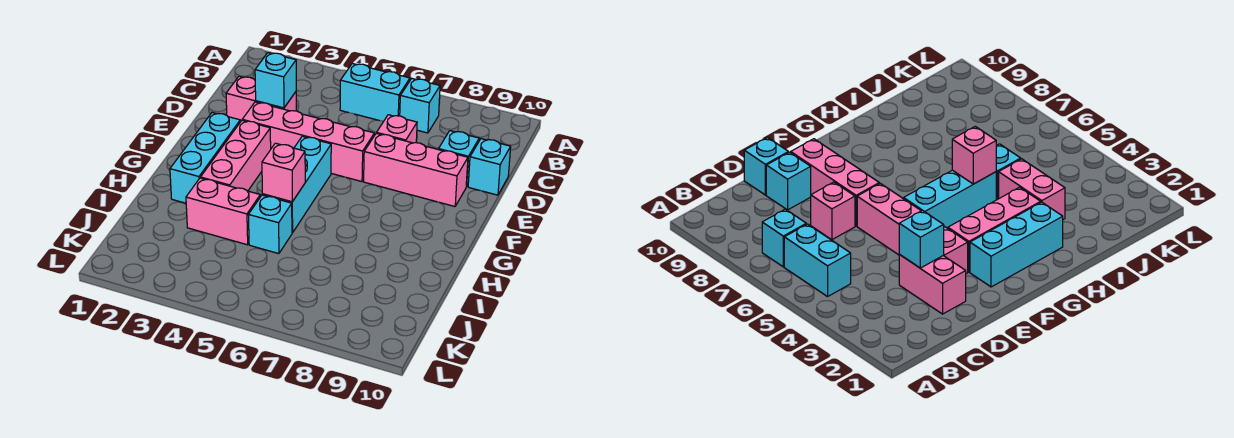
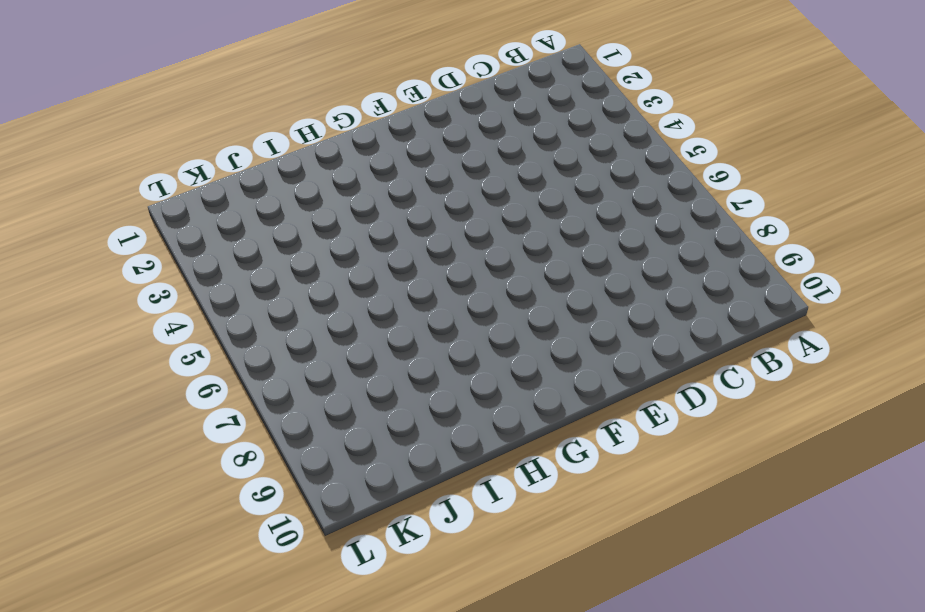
none -> cyan 1x2 brick [340,64,410,122]
none -> cyan 1x1 brick [400,78,440,133]
none -> pink 1x2 brick [226,76,296,122]

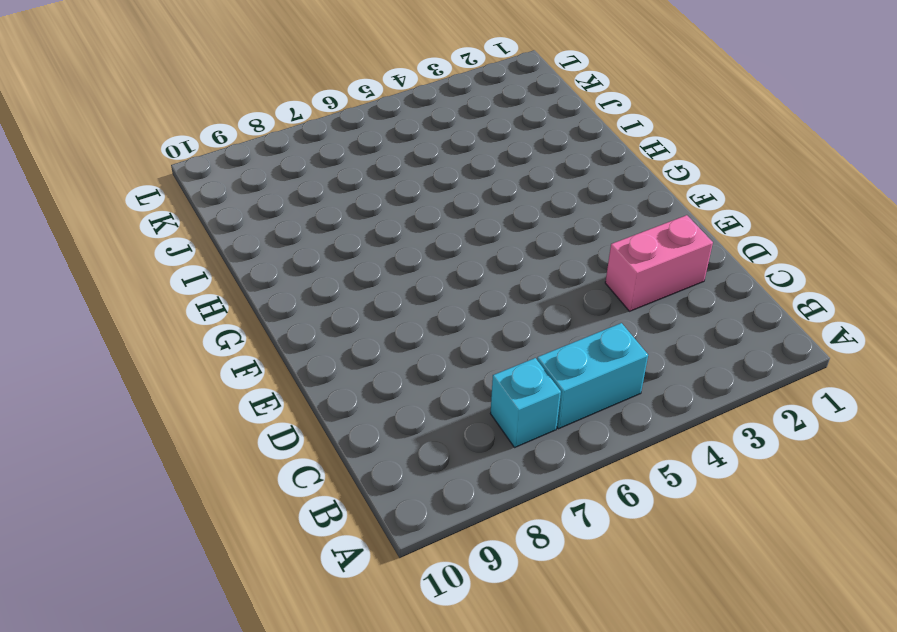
none -> pink 1x1 brick [377,115,417,143]
none -> cyan 1x1 brick [439,131,479,187]
none -> cyan 1x1 brick [468,139,511,195]

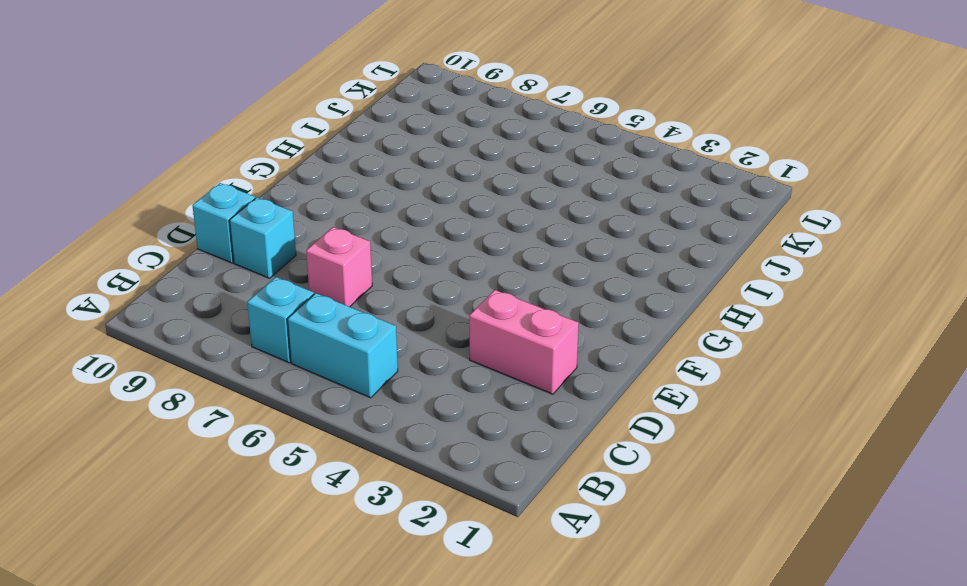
none -> pink 1x4 brick [242,102,374,182]
none -> pink 1x3 brick [364,133,468,206]
none -> cyan 1x3 brick [170,113,240,203]

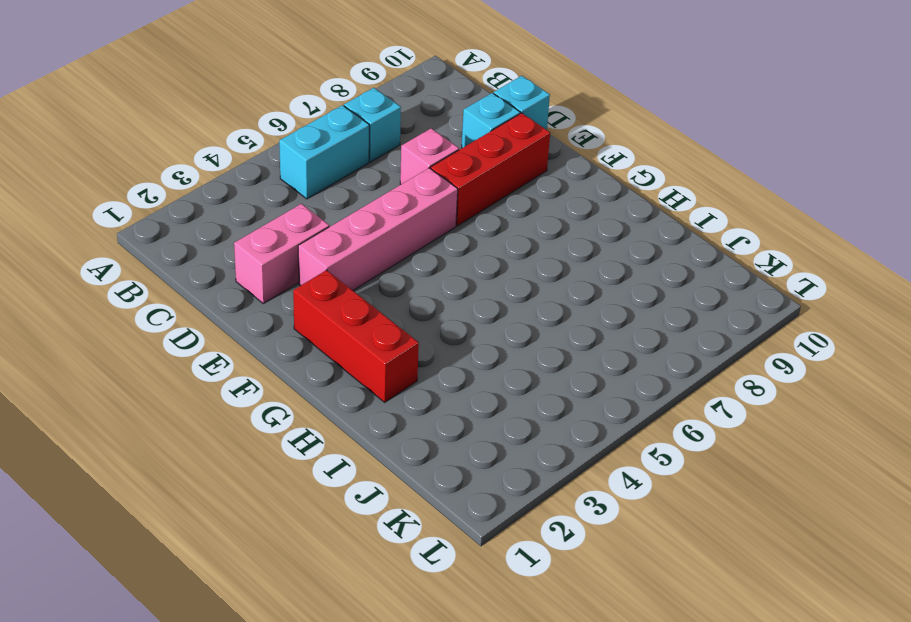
red 1x3 brick [431,113,550,226] -> pink 1x3 brick [364,133,468,206]
red 1x3 brick [293,270,419,402] -> cyan 1x3 brick [170,113,240,203]
none -> pink 1x3 brick [201,120,271,191]
none -> cyan 1x3 brick [262,136,331,233]
none -> pink 1x2 brick [186,178,260,245]

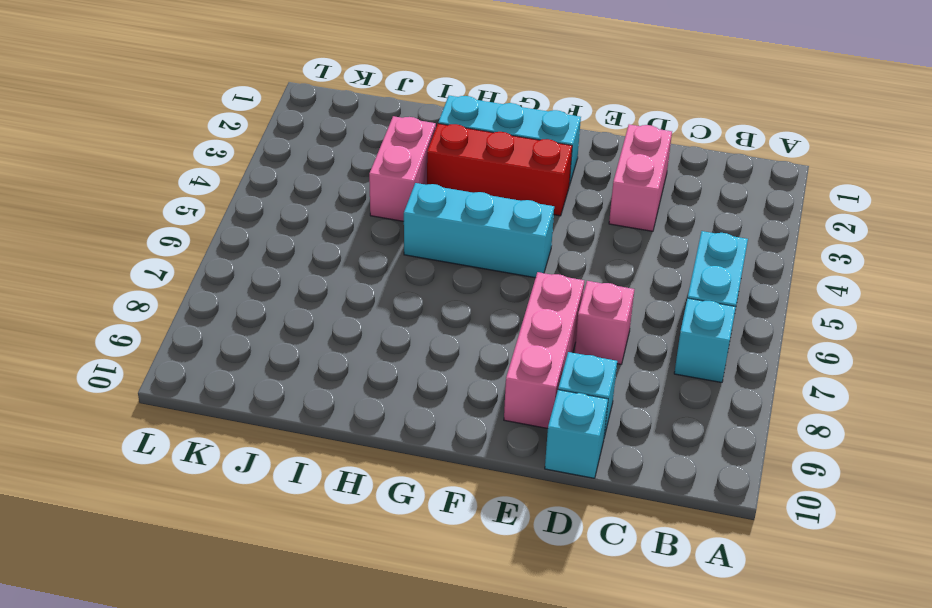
red 1x3 brick [427,124,572,216] -> pink 1x3 brick [201,120,271,191]
none -> pink 1x4 brick [242,102,374,182]
none -> cyan 1x1 brick [249,195,292,254]
none -> cyan 1x1 brick [255,53,296,108]

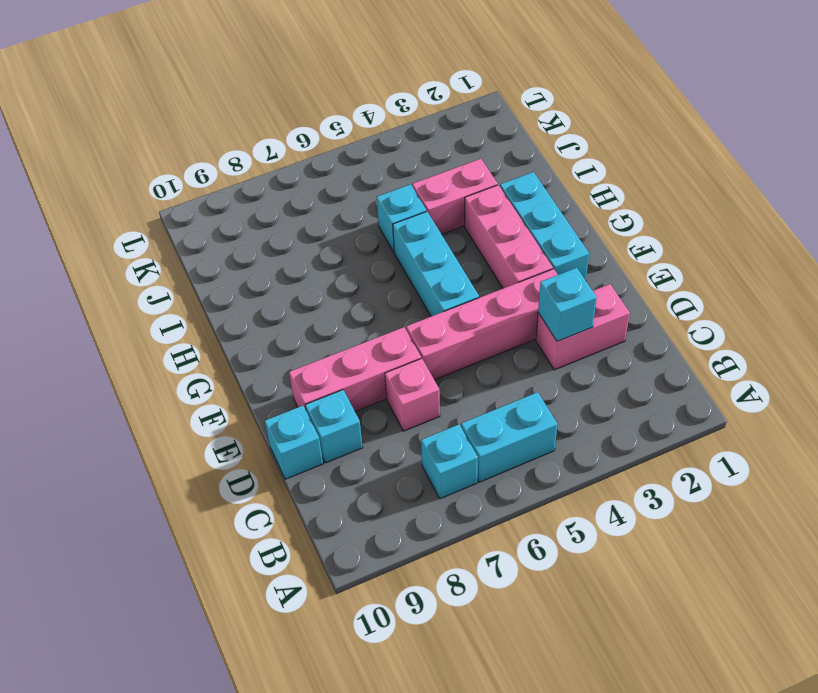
none -> pink 1x1 brick [262,143,305,202]

